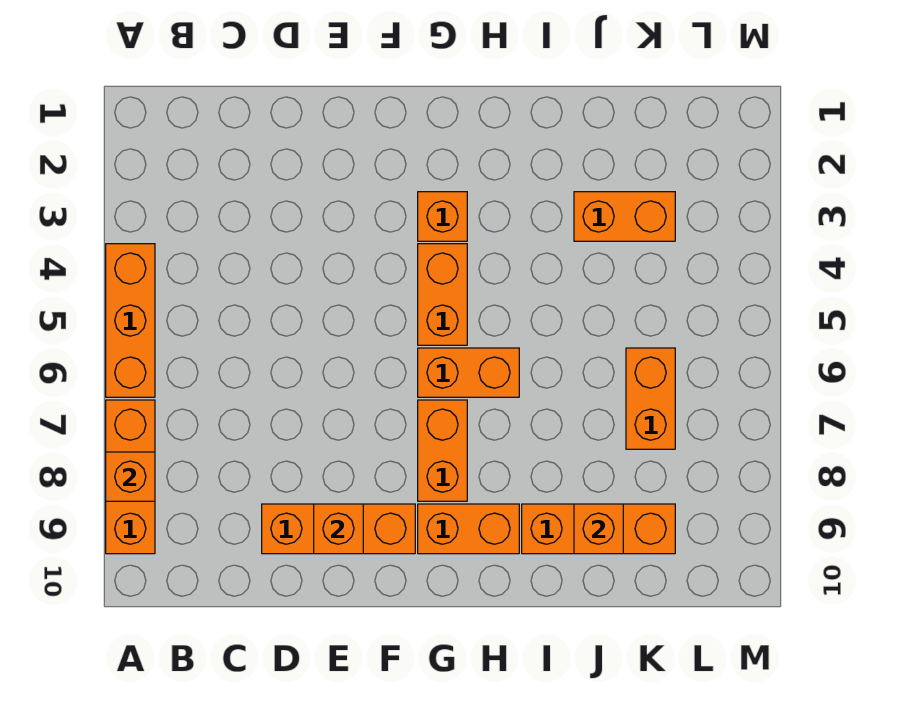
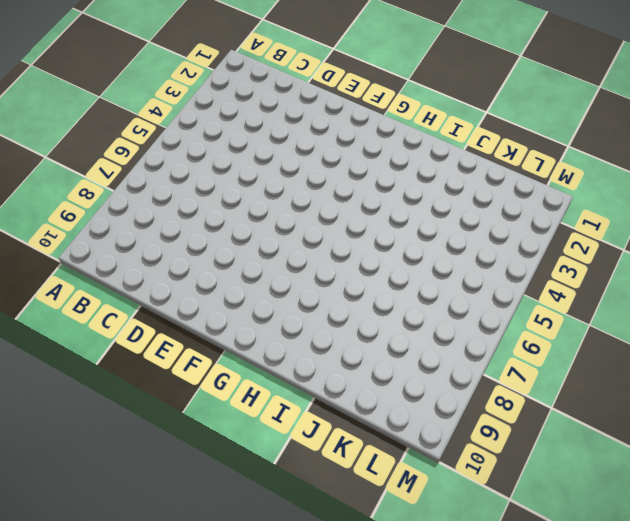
none -> orange 1x3 brick [106,244,155,397]
none -> orange 1x3 brick [106,400,155,554]
none -> orange 1x3 brick [262,504,415,554]

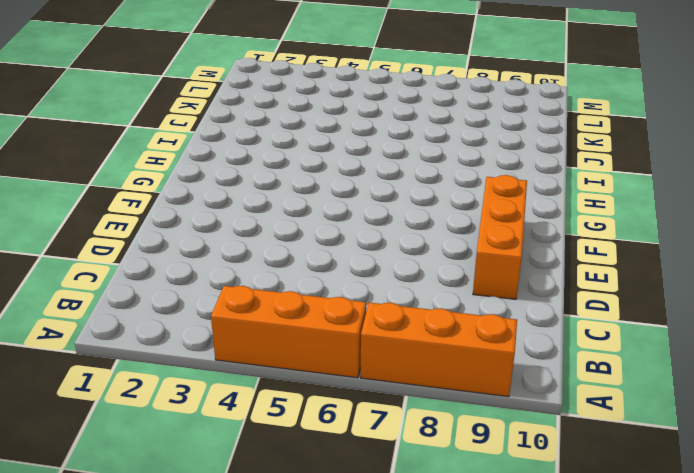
none -> orange 1x1 brick [418,192,467,241]
none -> orange 1x2 brick [418,244,467,345]
none -> orange 1x2 brick [418,348,519,397]

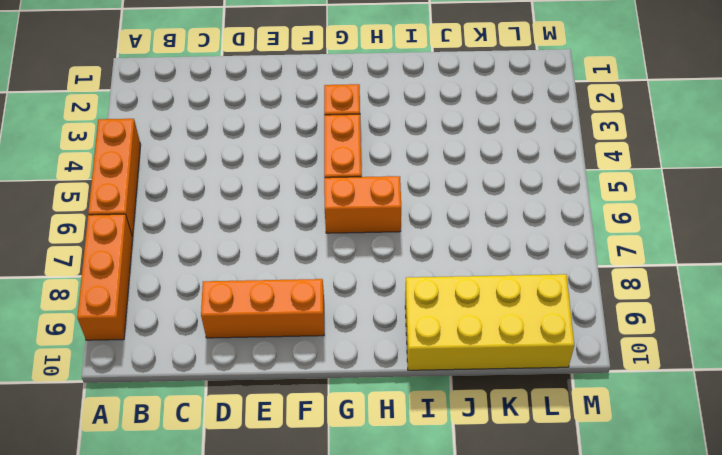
yellow 2x4 brick [405,274,574,370] -> orange 1x3 brick [522,504,675,554]
none -> orange 1x2 brick [418,400,467,501]
none -> orange 1x2 brick [418,504,519,554]
none -> orange 1x2 brick [574,192,675,241]

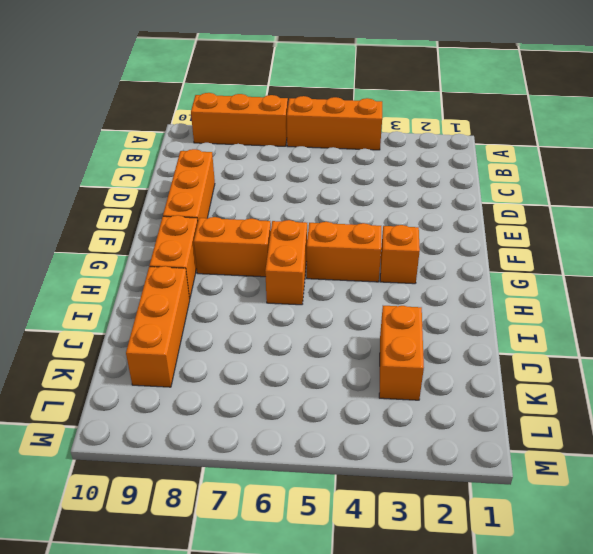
none -> orange 1x2 brick [626,348,675,449]
none -> orange 1x1 brick [106,452,155,501]
none -> orange 1x1 brick [314,504,363,554]

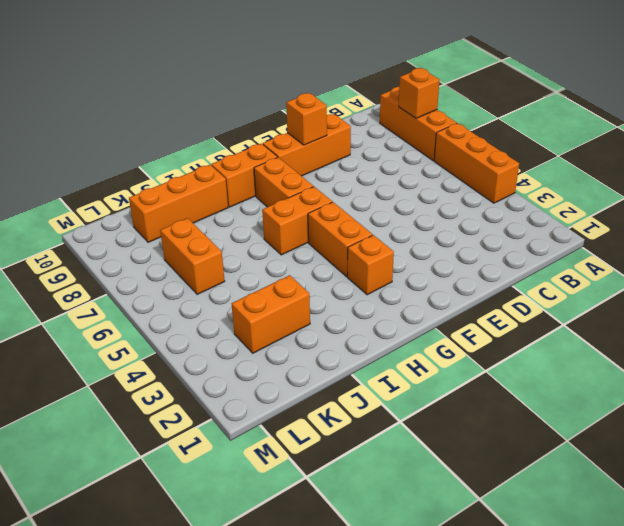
none -> orange 1x1 brick [574,504,623,554]

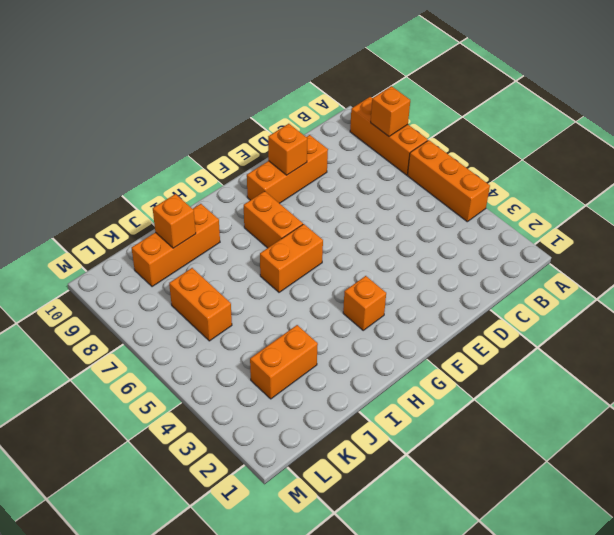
none -> orange 1x2 brick [418,244,467,345]
none -> orange 1x2 brick [418,504,519,554]

